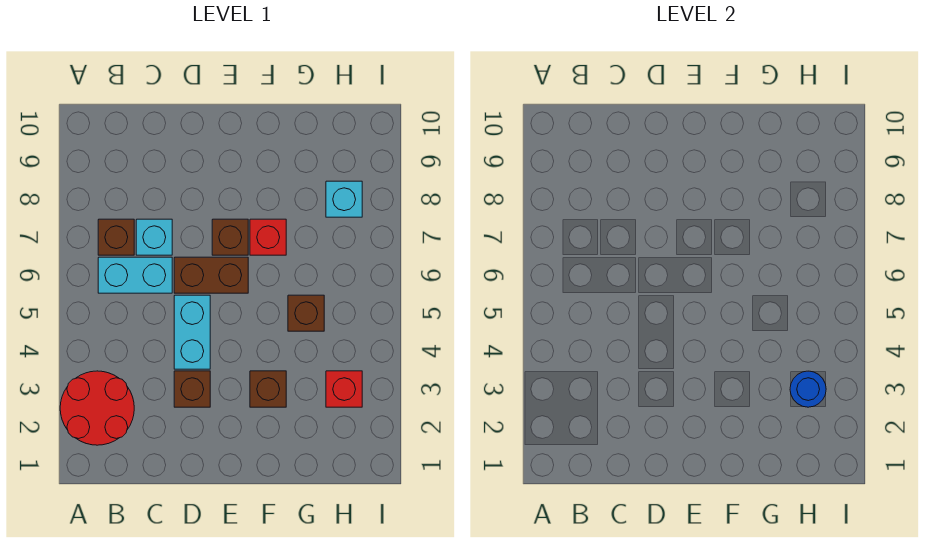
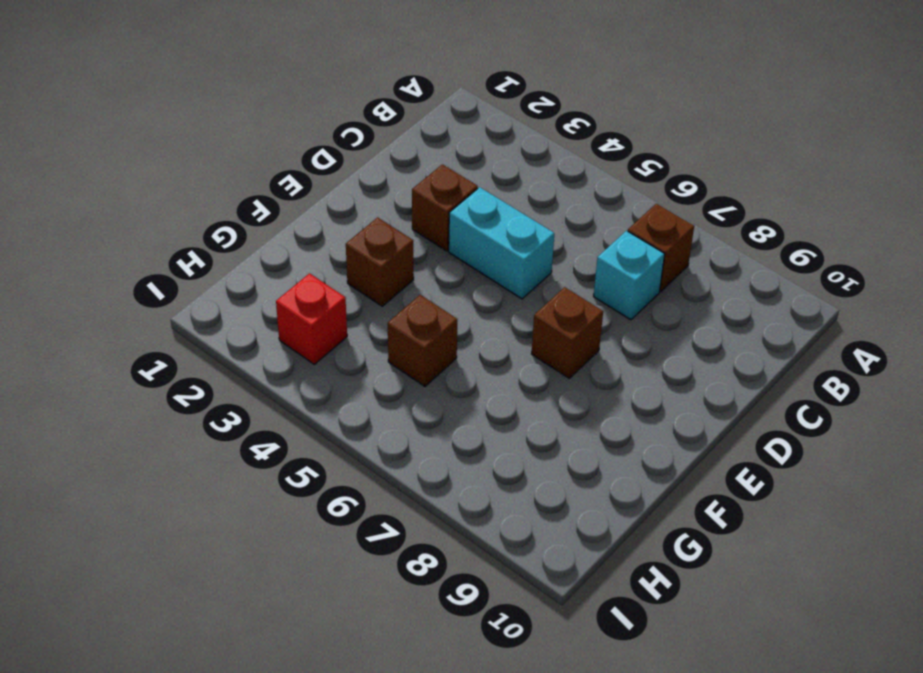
none -> red 2x2 round brick [60,371,134,445]
none -> cyan 1x2 brick [98,257,172,293]
none -> brown 1x2 brick [174,257,248,293]

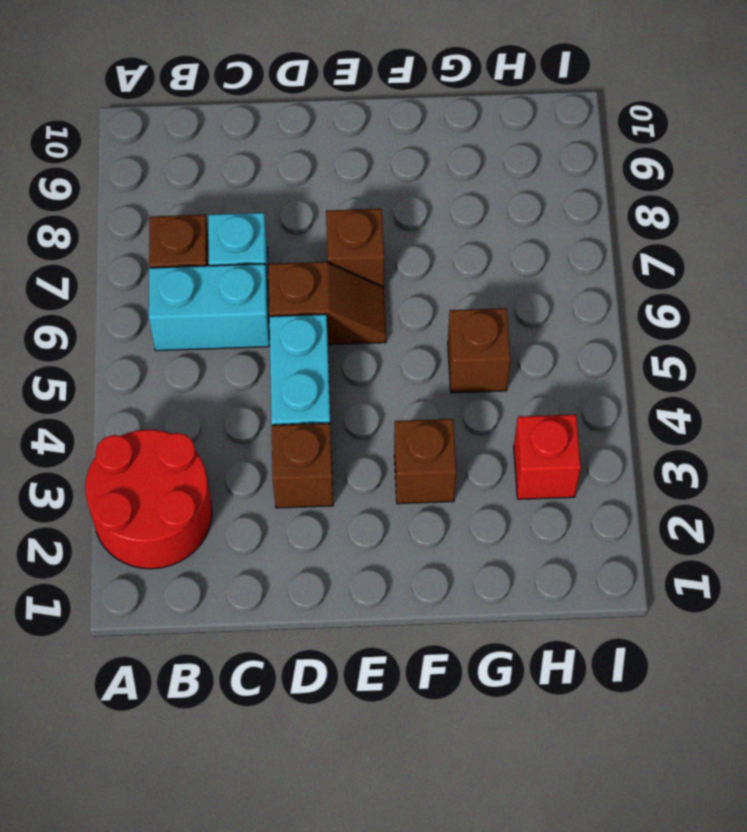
brown 1x2 slope [268,262,386,345] -> brown 1x2 brick [174,257,248,293]
none -> red 1x1 brick [250,219,286,255]
none -> cyan 1x1 brick [326,181,362,217]
none -> blue 1x1 round brick [790,371,826,407]

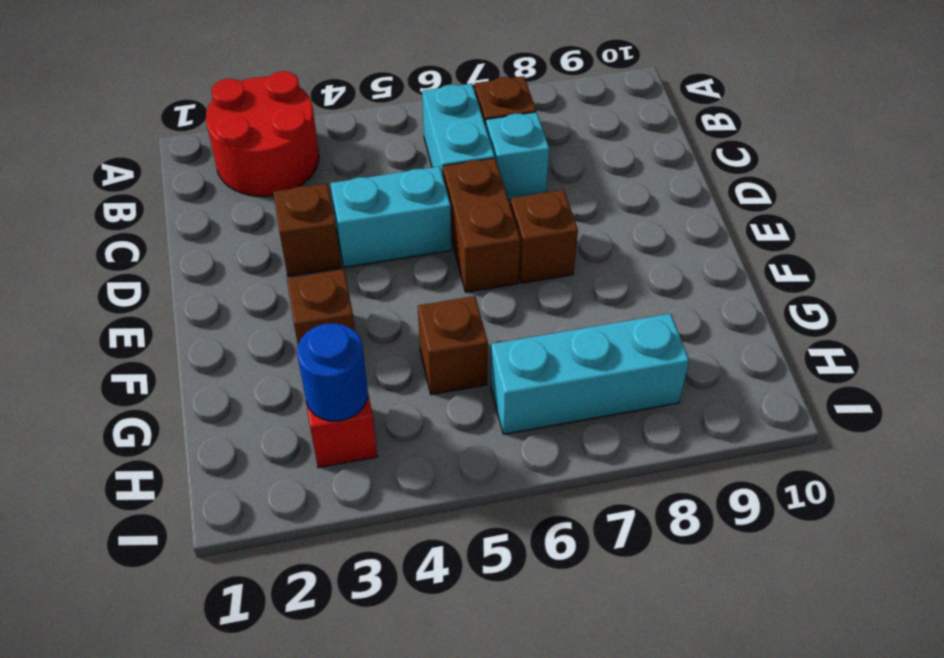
cyan 1x3 brick [491,314,689,434] -> cyan 1x1 brick [326,181,362,217]
none -> red 1x1 brick [250,219,286,255]

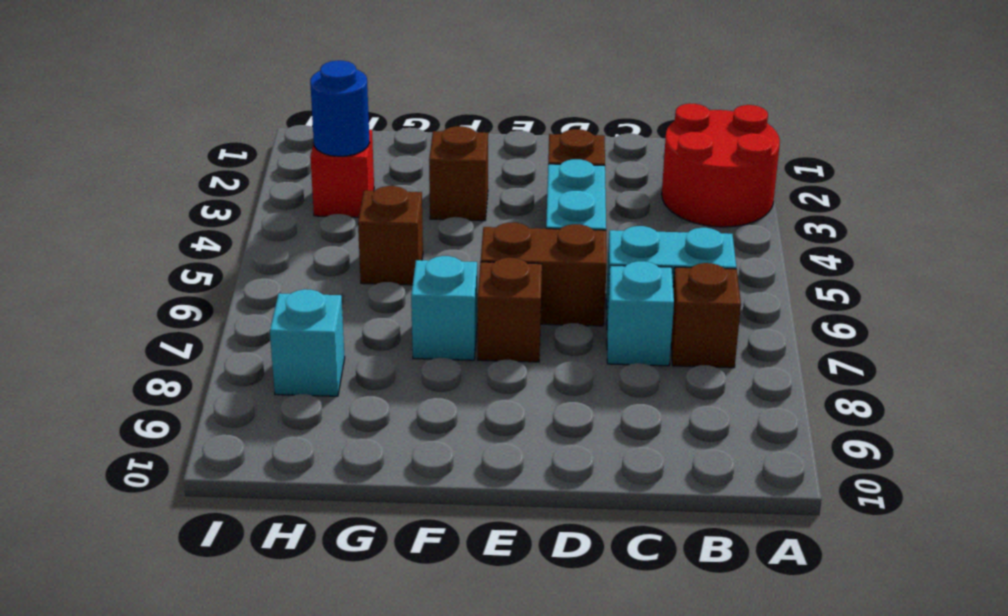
cyan 1x1 brick [411,256,477,360] -> red 1x1 brick [250,219,286,255]

